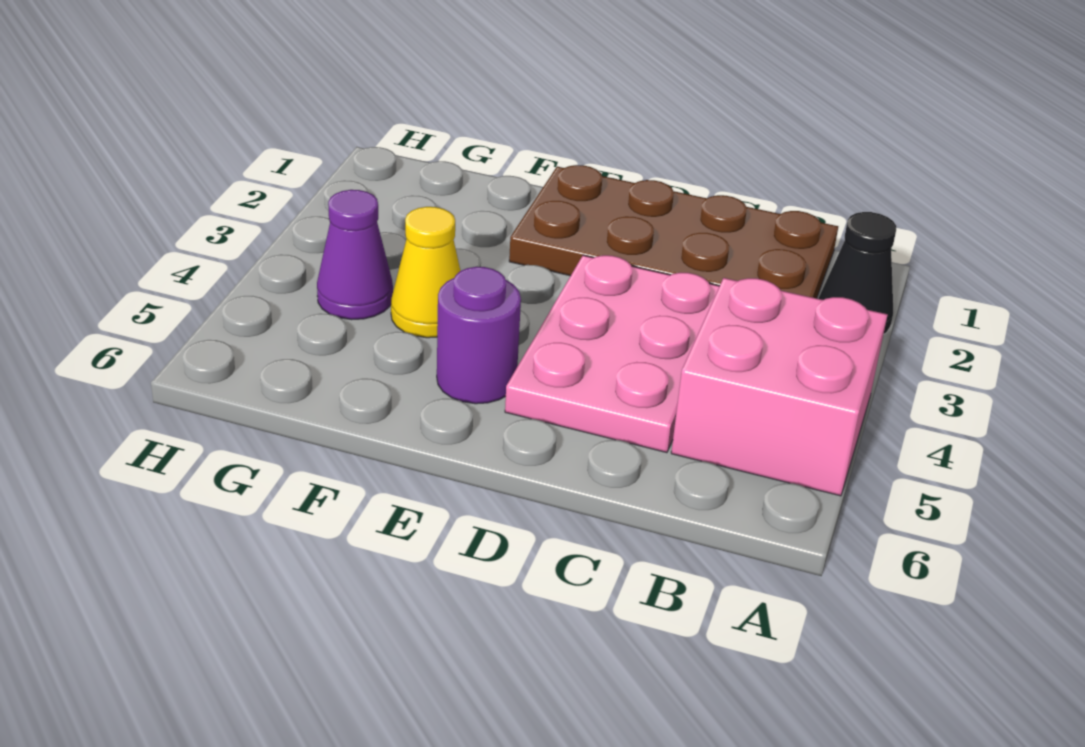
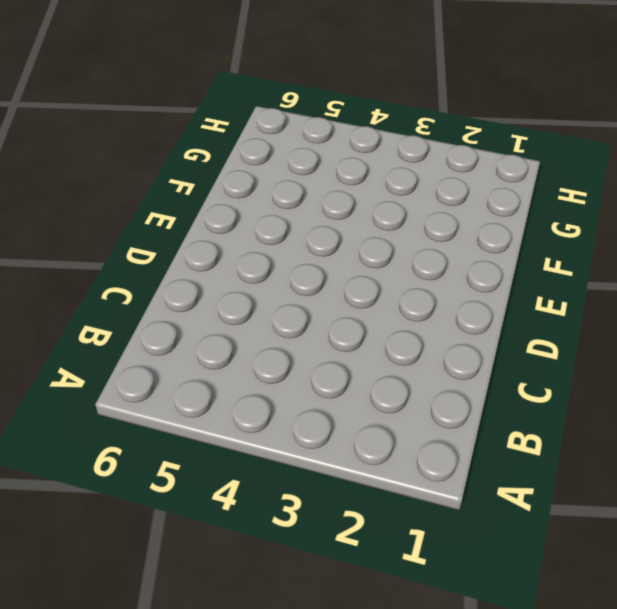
none -> black 1x1 cone [819,212,896,334]
none -> pink 2x2 brick [671,278,888,496]

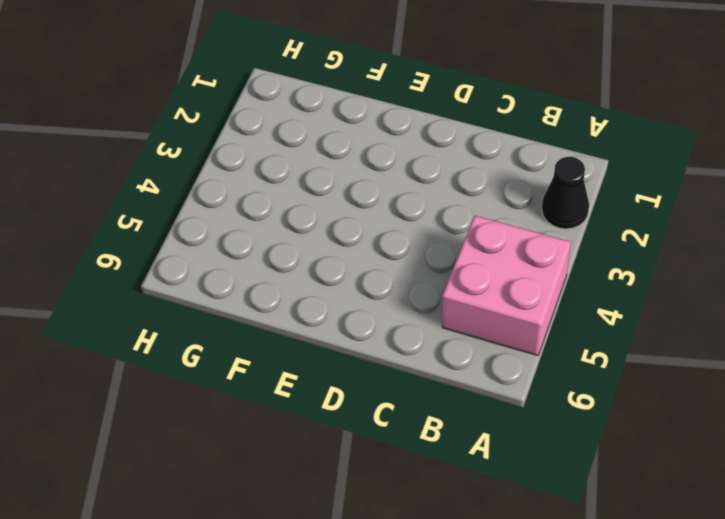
none -> brown 2x4 plate [509,165,838,298]
none -> pink 2x3 plate [505,255,719,453]

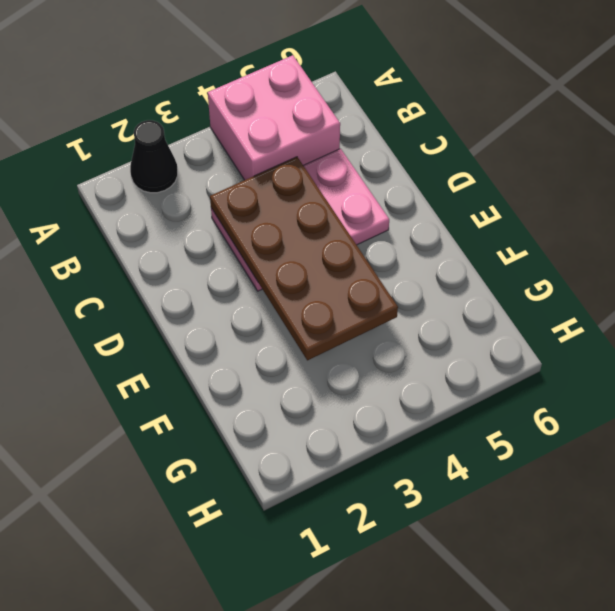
brown 2x4 plate [210,157,398,360] -> brown 2x4 plate moved to [509,165,838,298]
none -> purple 1x1 round brick [437,267,521,404]
none -> yellow 1x1 cone [391,207,460,338]

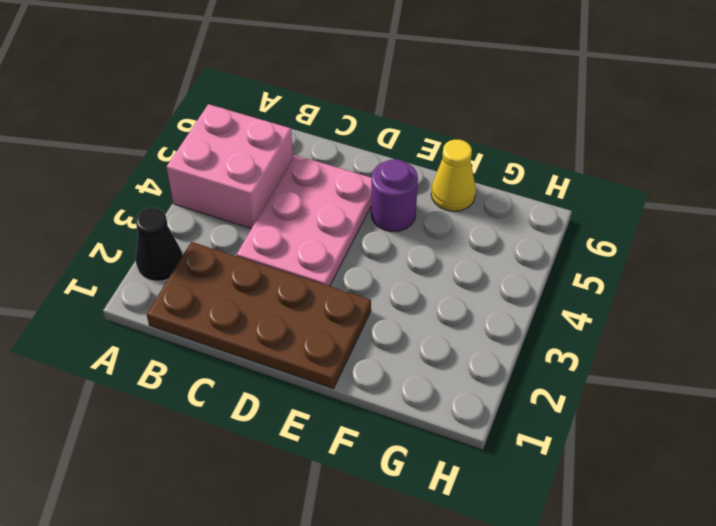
yellow 1x1 cone [431,140,476,211] -> yellow 1x1 cone moved to [391,207,460,338]
none -> purple 1x1 cone [317,190,393,320]

